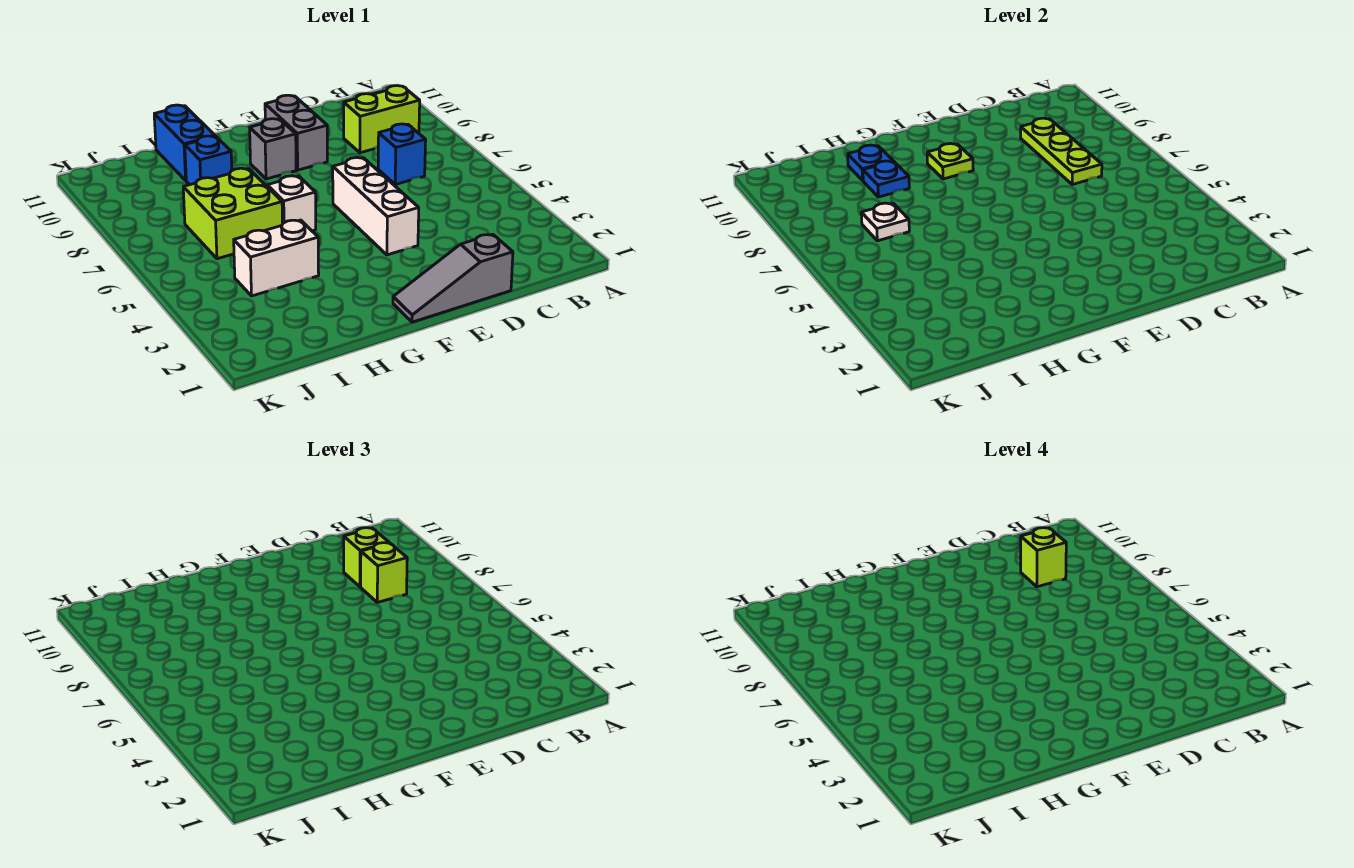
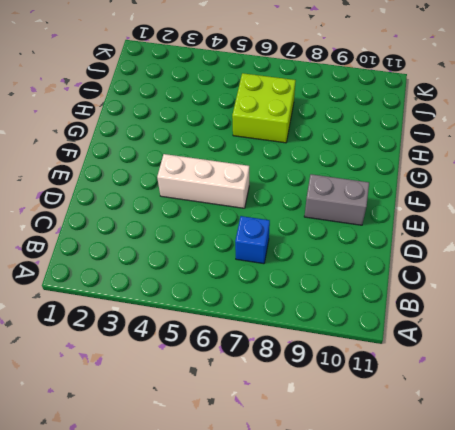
none -> lime 1x2 brick [344,86,420,153]
none -> grey 1x3 slope [393,234,513,322]
none -> grey 1x1 brick [250,119,296,179]

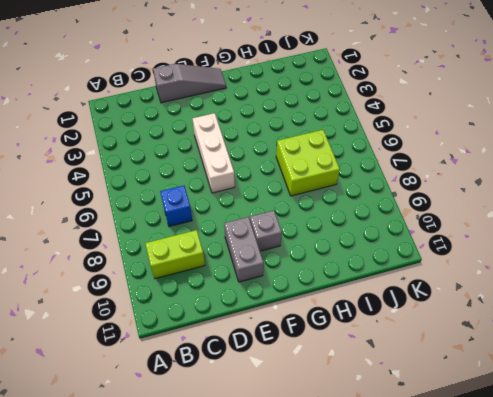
none -> white 1x1 brick [267,176,316,231]
none -> white 1x2 brick [234,220,319,296]
none -> blue 1x1 brick [185,136,232,185]

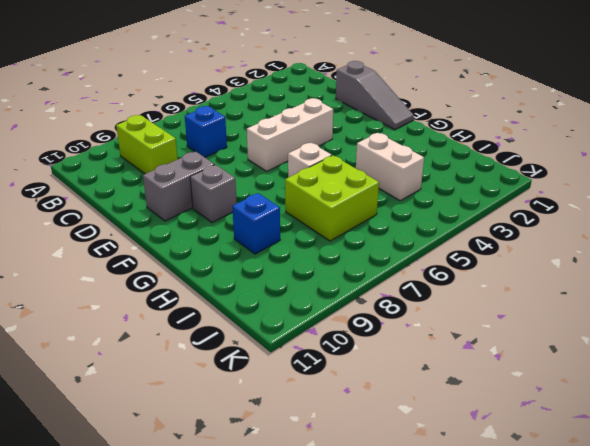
none -> blue 1x2 brick [154,105,215,180]
none -> lime 1x3 plate [1021,118,1102,185]
none -> lime 1x1 plate [927,144,973,179]

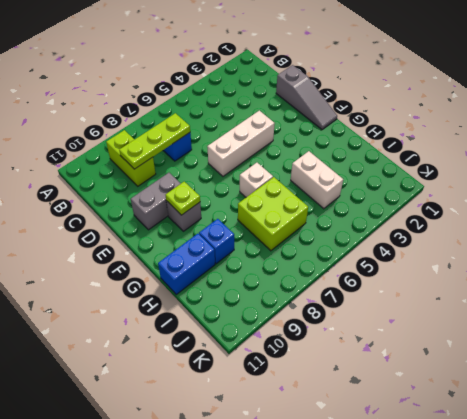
none -> blue 1x1 plate [863,161,909,197]
none -> blue 1x1 plate [848,145,893,180]
none -> white 1x1 plate [861,203,909,241]

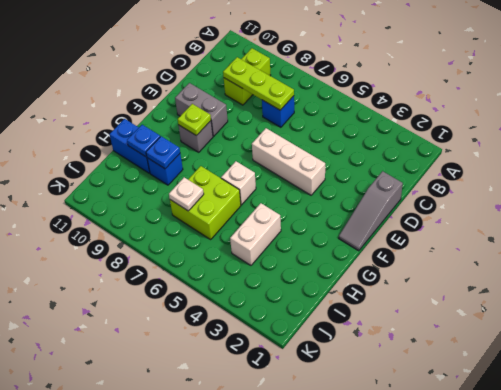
none -> lime 1x1 brick [361,543,407,602]
none -> lime 1x1 brick [344,527,389,587]
none -> lime 1x1 brick [1021,527,1066,587]

